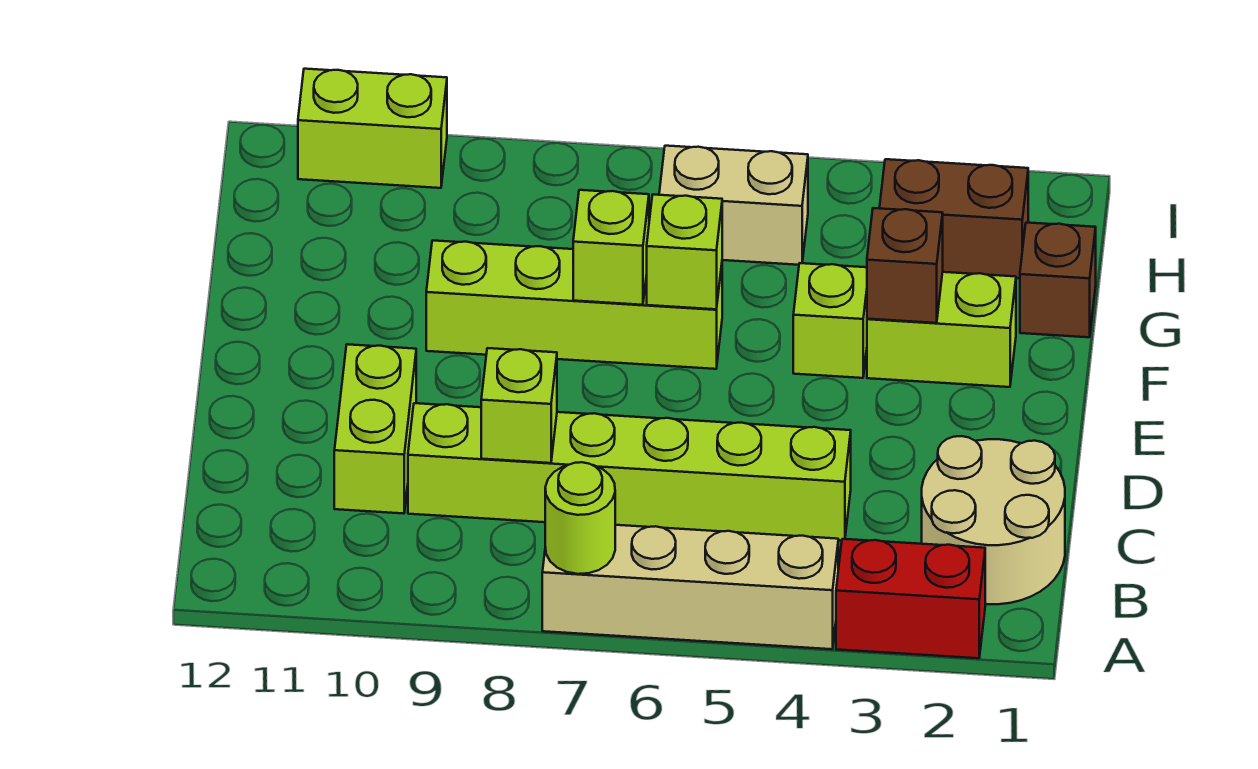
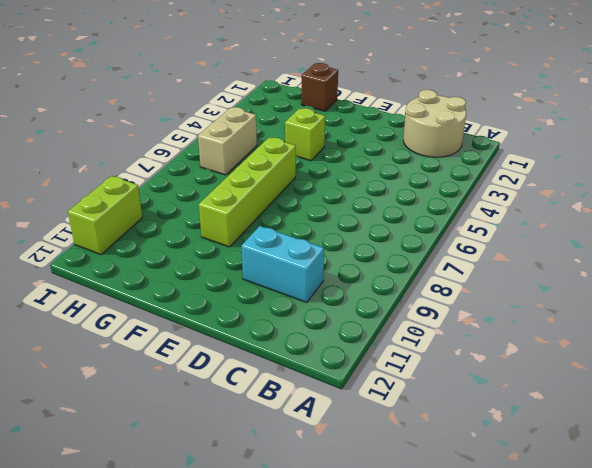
cyan 1x2 brick [242,226,324,302] -> lime 1x2 brick [334,344,416,514]
none -> red 1x2 brick [836,539,985,658]
none -> tan 1x4 brick [542,525,838,649]
none -> lime 1x6 brick [408,403,851,541]

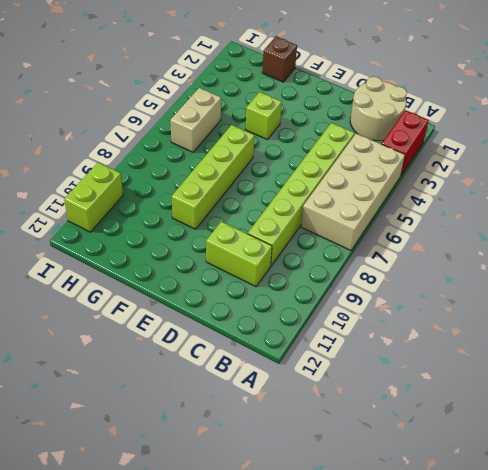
tan 2x4 brick [301,134,405,251] -> tan 1x4 brick [542,525,838,649]
none -> lime 1x2 brick [867,272,1016,387]
none -> brown 1x2 brick [879,159,1028,278]
none -> lime 1x1 round brick [545,462,615,574]

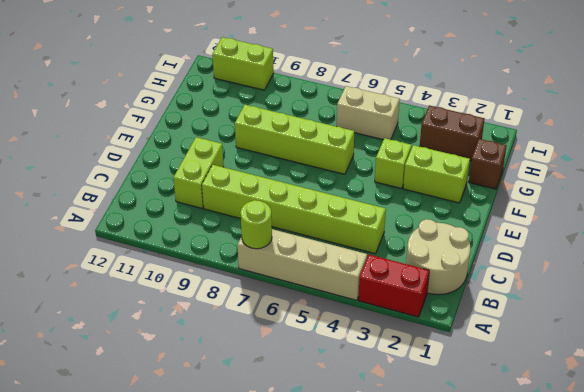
none -> lime 1x1 brick [481,348,557,463]
none -> brown 1x1 brick [867,208,943,323]
none -> lime 1x1 brick [647,195,722,309]

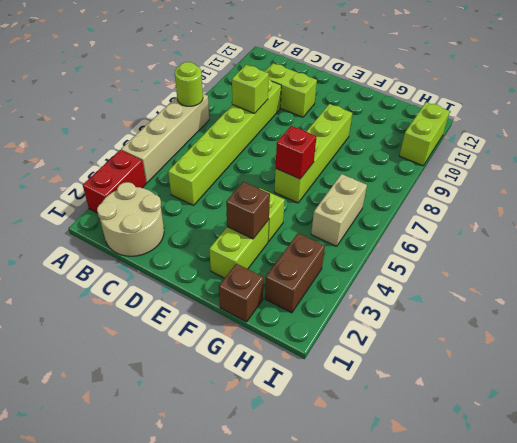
red 1x1 brick [276,126,316,179] -> lime 1x1 brick [647,195,722,309]
none -> lime 1x1 brick [573,190,649,305]

